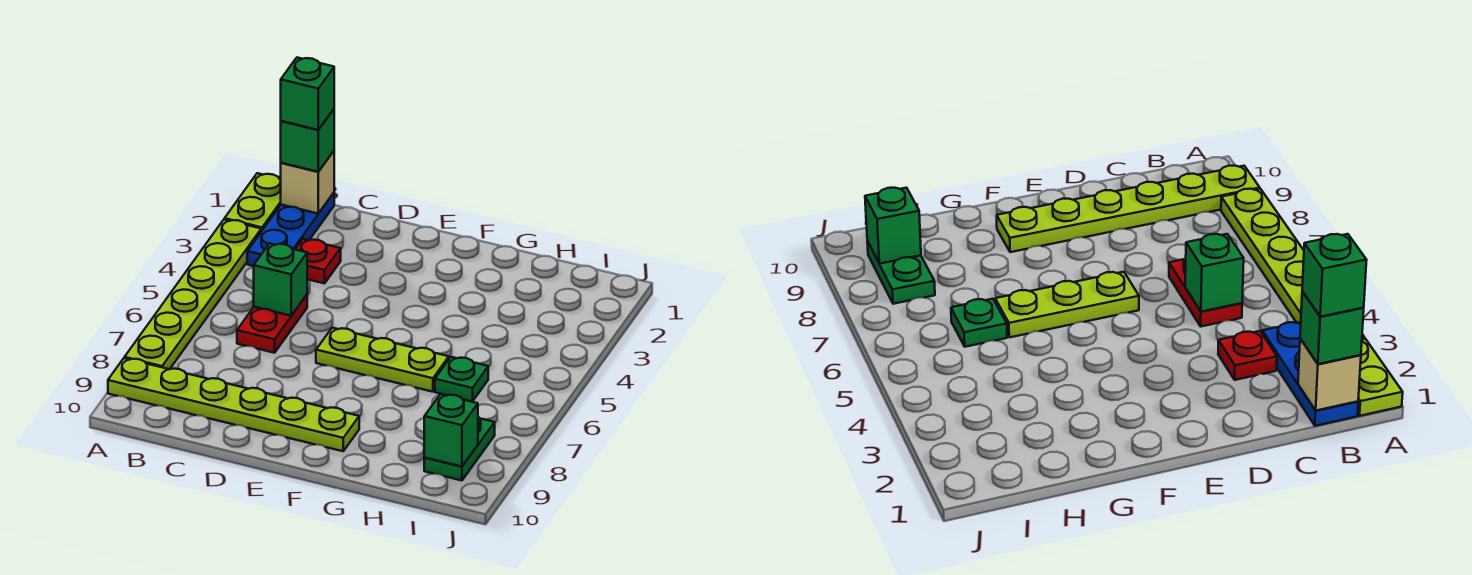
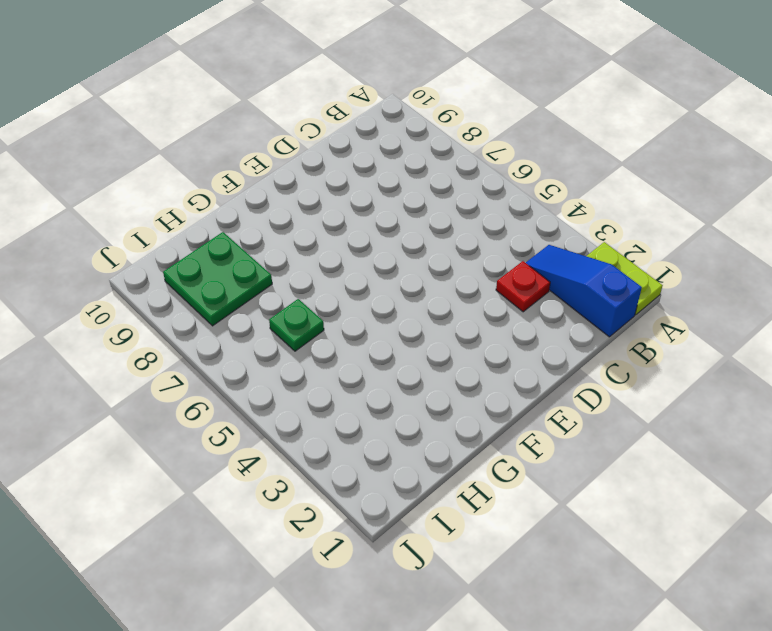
blue 1x3 slope [526,245,642,337] -> blue 1x3 plate [247,193,334,266]
green 2x2 plate [163,232,272,326] -> green 1x2 plate [424,417,495,480]
none -> lime 1x6 plate [125,220,261,369]
none -> lime 1x6 plate [108,358,359,451]
none -> red 1x2 plate [237,295,307,353]

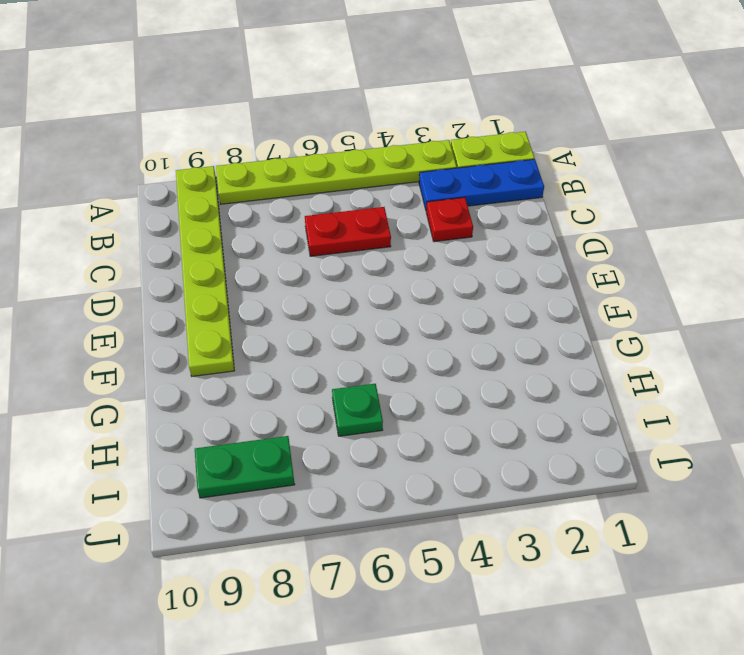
none -> lime 1x3 plate [316,328,449,392]
none -> tan 1x1 brick [281,151,334,213]
none -> green 1x1 brick [254,243,307,316]

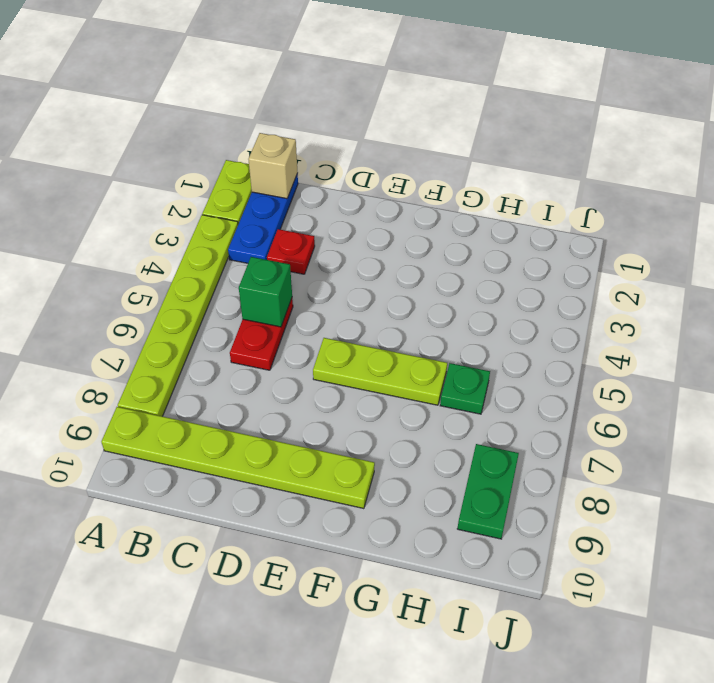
none -> green 1x1 brick [424,394,478,467]
none -> green 1x1 brick [281,109,334,172]
none -> green 1x1 brick [281,58,334,130]

